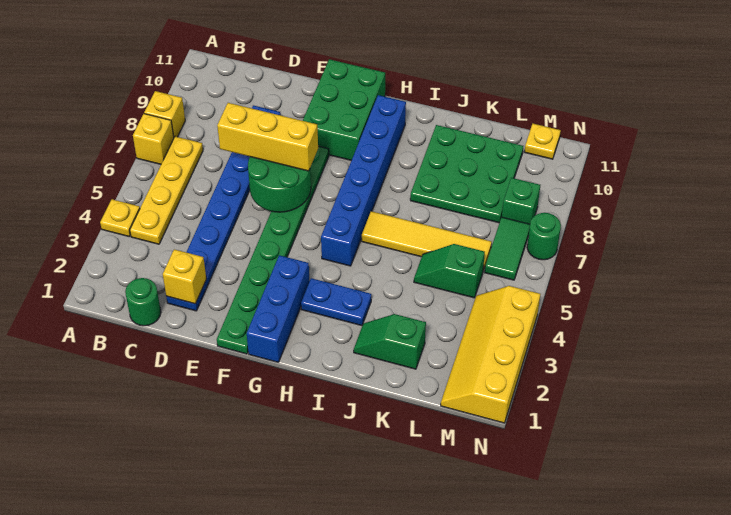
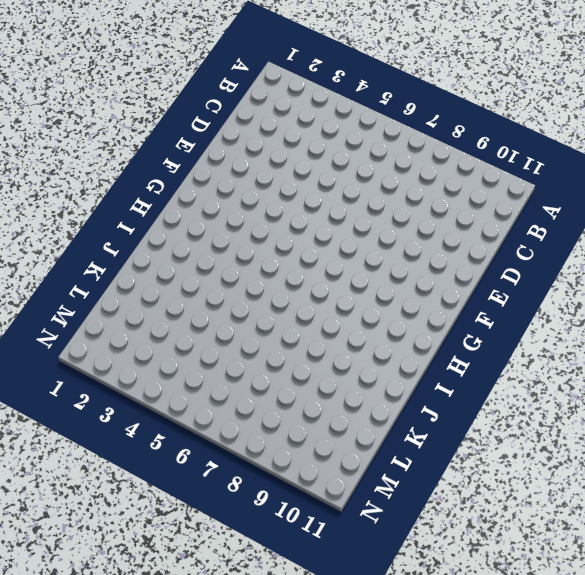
none -> yellow 1x1 plate [100,199,140,237]
none -> yellow 1x1 brick [133,114,174,164]
none -> yellow 1x1 brick [144,91,185,137]

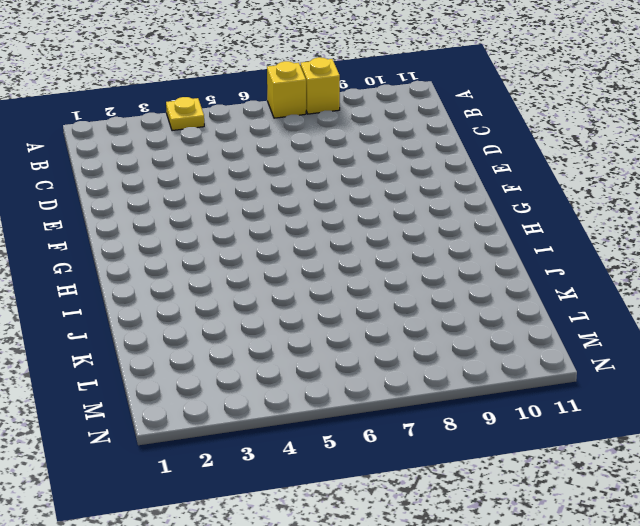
none -> yellow 1x4 plate [130,136,203,244]
none -> green 1x1 round brick [125,278,161,326]
none -> blue 1x8 plate [166,105,281,311]

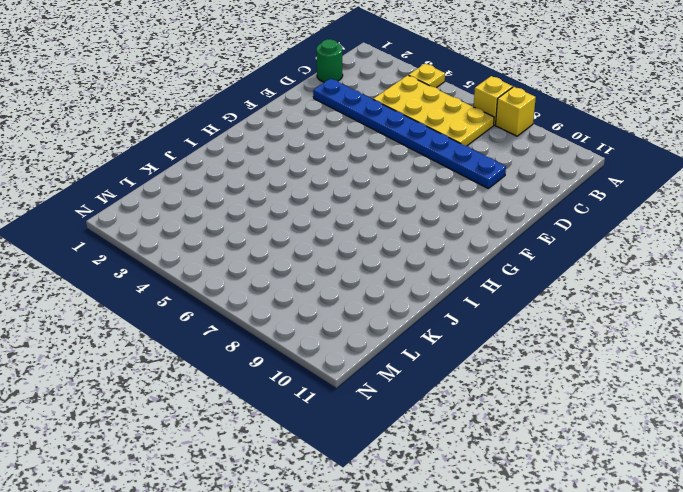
yellow 2x4 plate [373,75,494,146] -> yellow 1x4 plate [130,136,203,244]
none -> green 1x8 plate [217,146,329,354]
none -> green 2x3 brick [303,59,385,160]
none -> blue 1x3 brick [247,255,310,362]

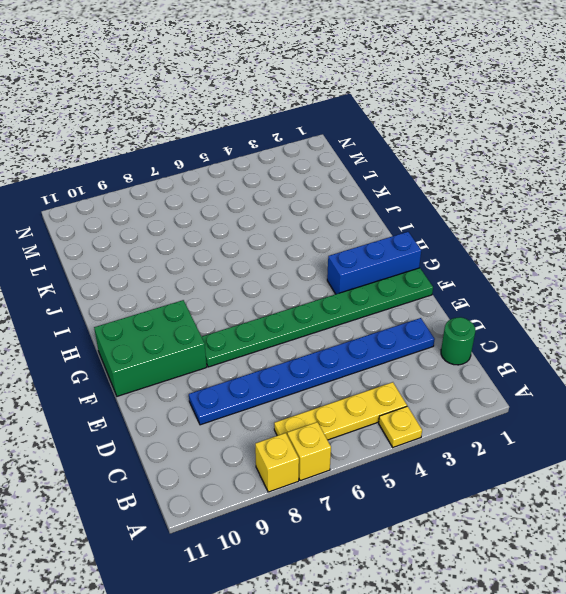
none -> blue 1x2 plate [301,278,371,326]
none -> blue 1x6 brick [321,95,406,266]
none -> yellow 1x4 tile [362,211,492,271]

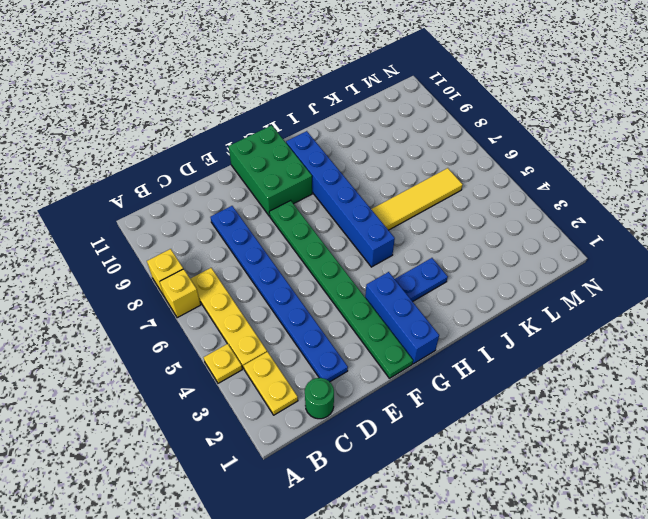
yellow 1x2 plate [244,352,298,415] -> none
none -> green 1x2 slope [354,314,426,369]
none -> green 3x3 plate [410,125,523,223]
none -> green 1x2 slope [414,244,485,298]

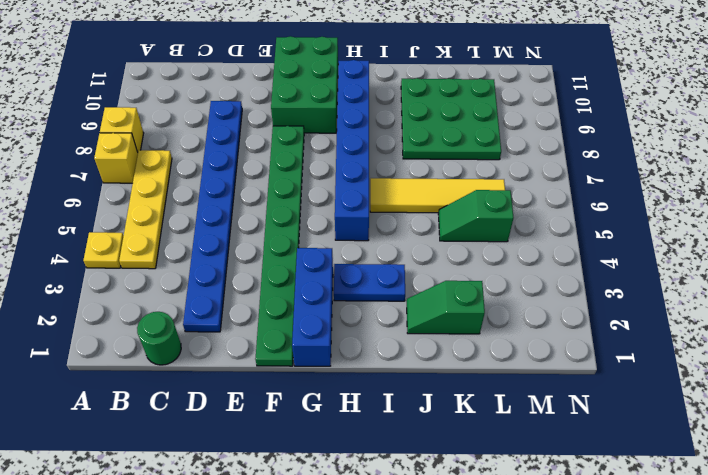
none -> yellow 2x4 slope [441,286,540,423]
none -> green 1x2 tile [485,217,530,280]
none -> green 1x1 brick [502,178,540,224]

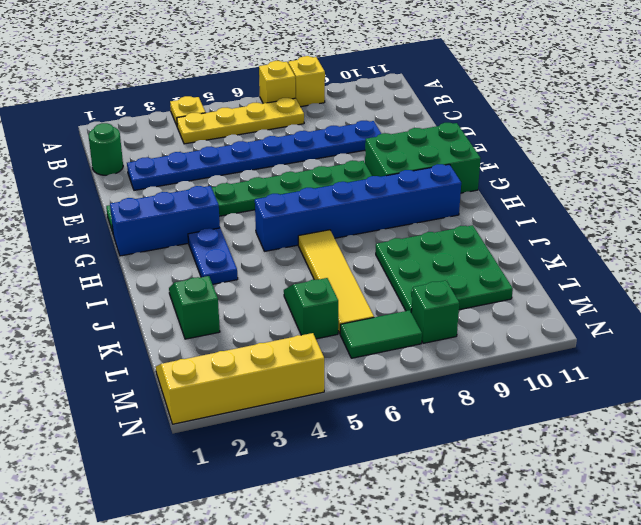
none -> yellow 1x1 plate [525,124,561,159]
none -> green 1x1 round brick [527,213,561,260]
none -> yellow 1x1 brick [163,249,206,304]

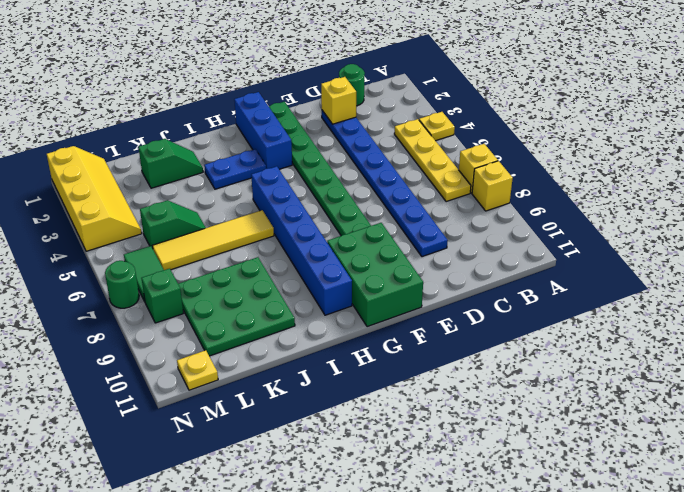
none -> green 2x2 round brick [248,157,311,212]
none -> yellow 1x3 brick [217,103,318,171]

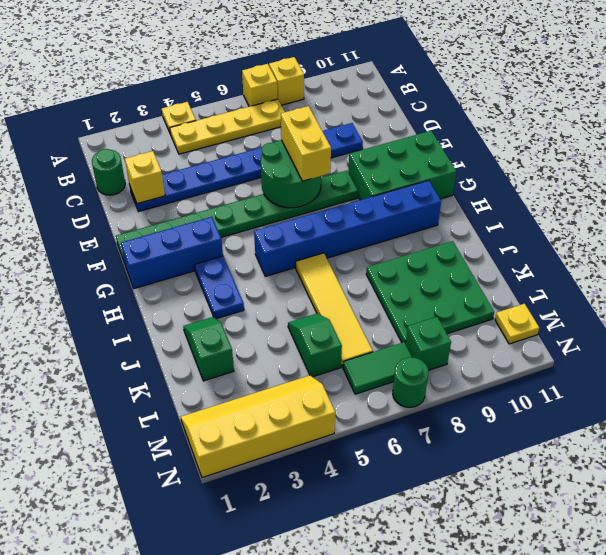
yellow 1x2 brick [281,106,331,181] -> yellow 1x3 brick [217,103,318,171]

